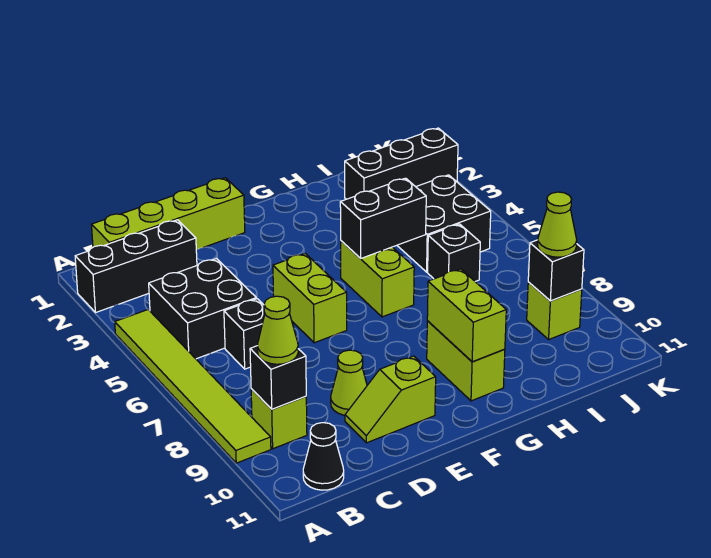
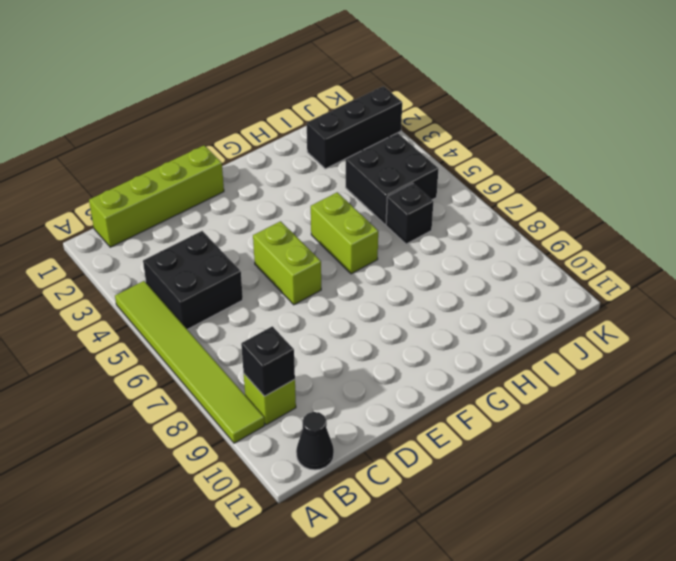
none -> black 1x3 brick [75,220,197,313]
none -> black 1x1 brick [224,299,265,369]
none -> lime 1x1 cone [331,350,367,415]

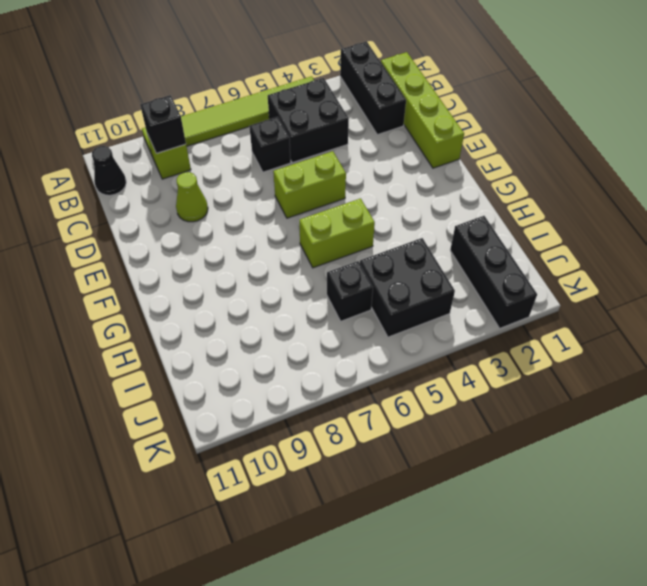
none -> lime 1x2 slope [345,356,436,443]
none -> lime 1x2 brick [427,321,505,401]
none -> lime 1x1 brick [527,282,582,339]

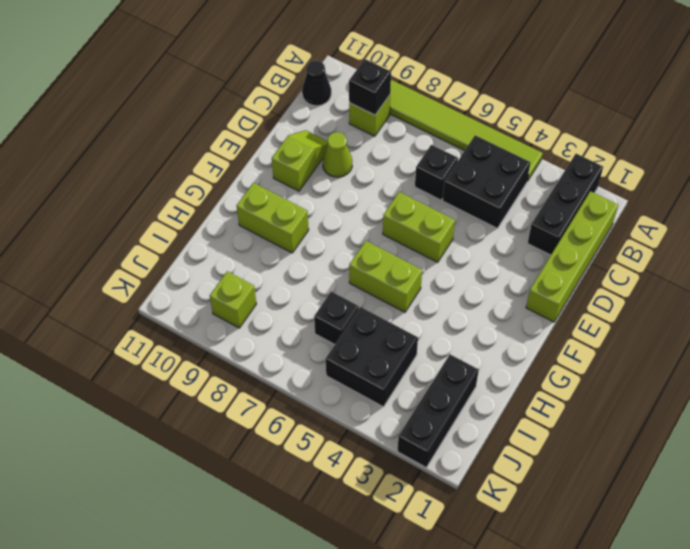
none -> black 1x2 brick [340,178,426,258]
none -> lime 1x2 brick [427,269,506,362]
none -> black 1x1 brick [528,240,584,301]

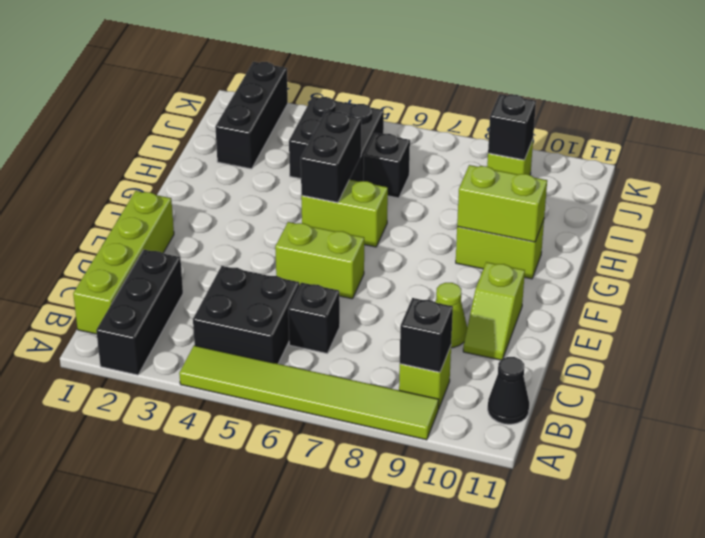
none -> lime 1x1 cone [258,296,298,364]
none -> lime 1x1 cone [538,192,577,257]

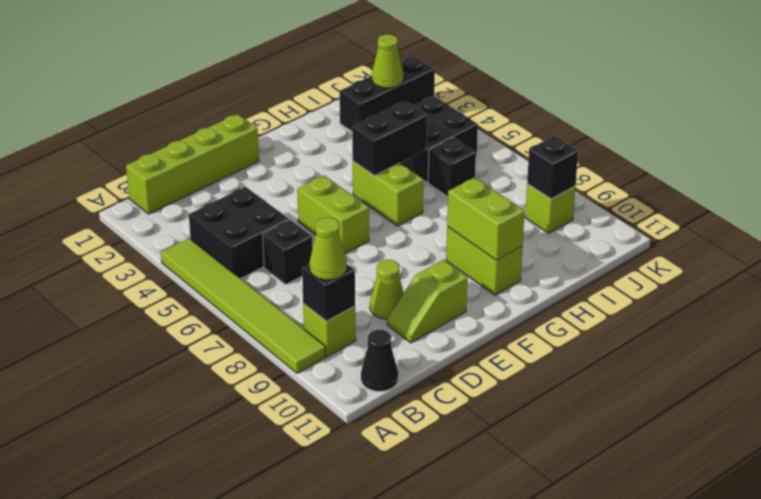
lime 1x1 cone [372,34,403,88] -> lime 1x1 cone moved to [538,192,577,257]
none -> black 1x3 brick [75,220,197,313]

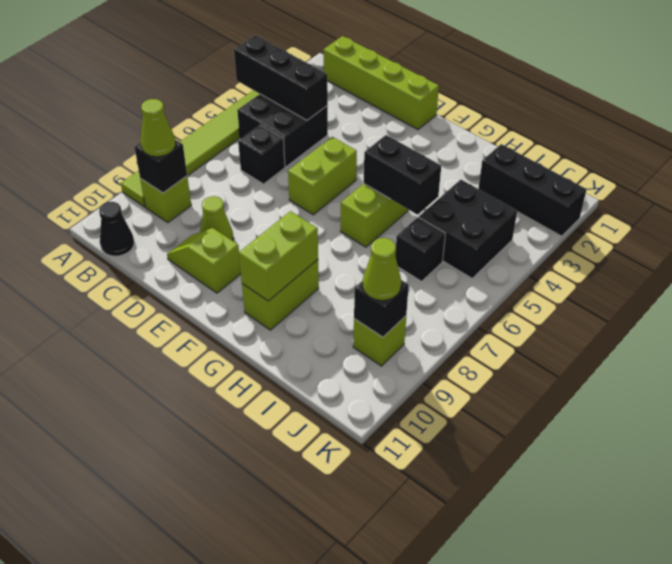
black 1x3 brick [234,35,328,120] -> black 1x3 brick moved to [75,220,197,313]

